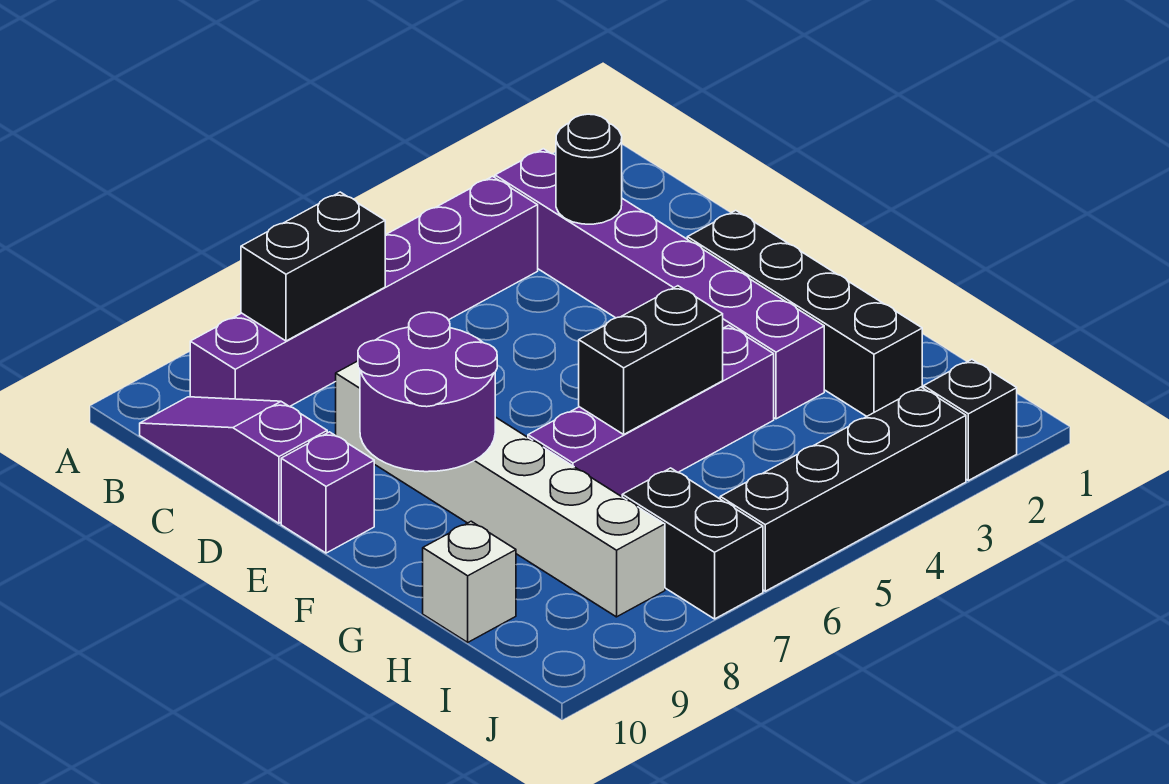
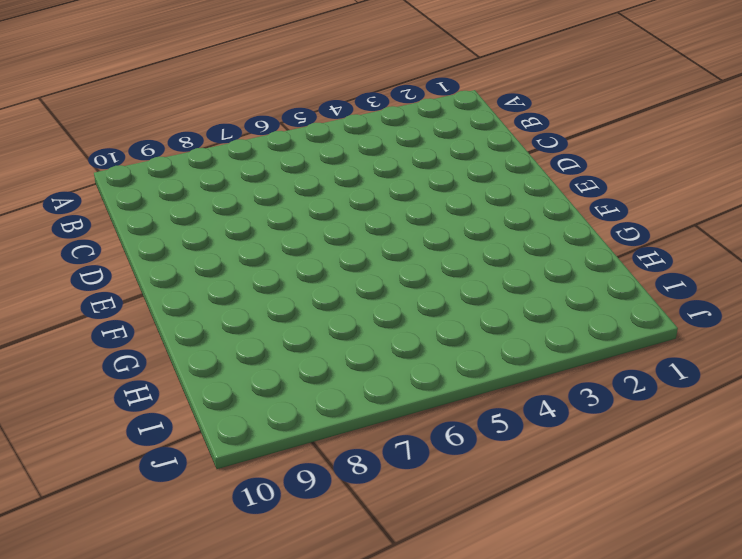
none -> purple 1x6 brick [495,149,824,419]
none -> purple 1x6 brick [190,176,538,407]
none -> purple 1x3 slope [140,397,327,523]

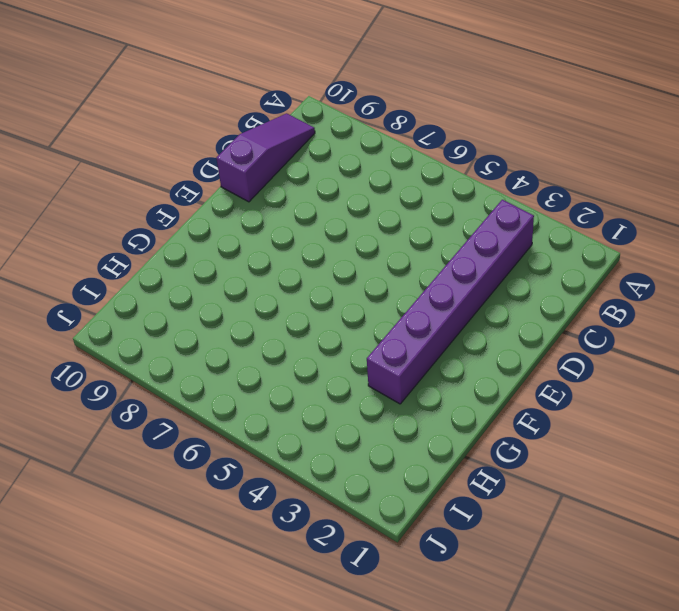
none -> purple 1x6 brick [190,176,538,407]
none -> white 1x6 brick [336,361,665,617]
none -> black 1x4 brick [687,210,922,416]

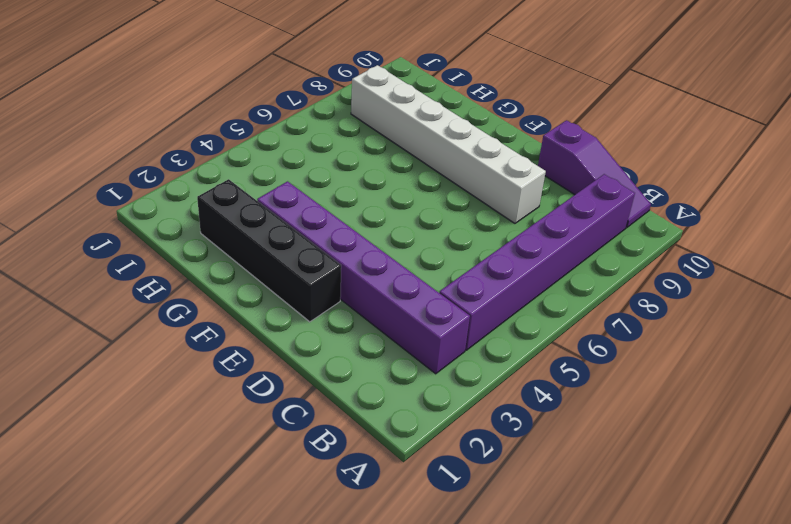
none -> purple 1x1 brick [281,432,374,553]
none -> purple 1x4 brick [528,325,774,497]
none -> white 1x1 brick [423,521,516,642]

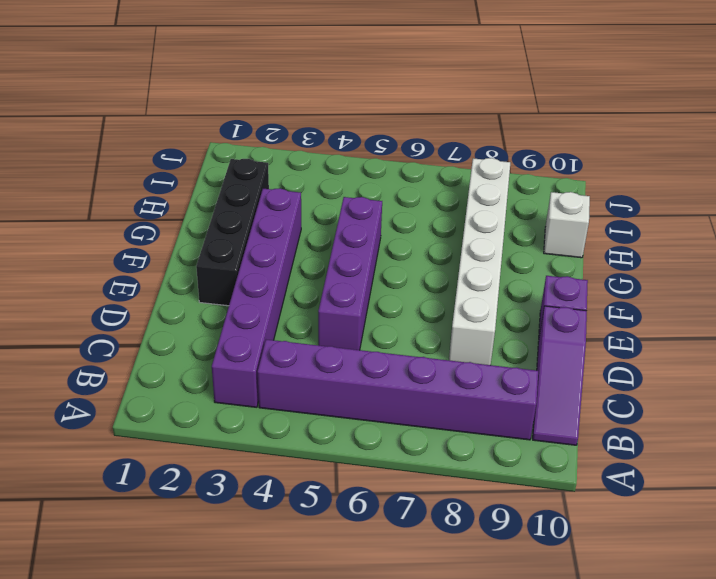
purple 1x4 brick [318,197,382,350] -> purple 1x4 brick turned to [528,325,774,497]
none -> black 1x2 brick [622,468,763,619]
none -> black 1x1 brick [924,359,1017,481]
none -> black 1x4 brick [720,387,966,591]

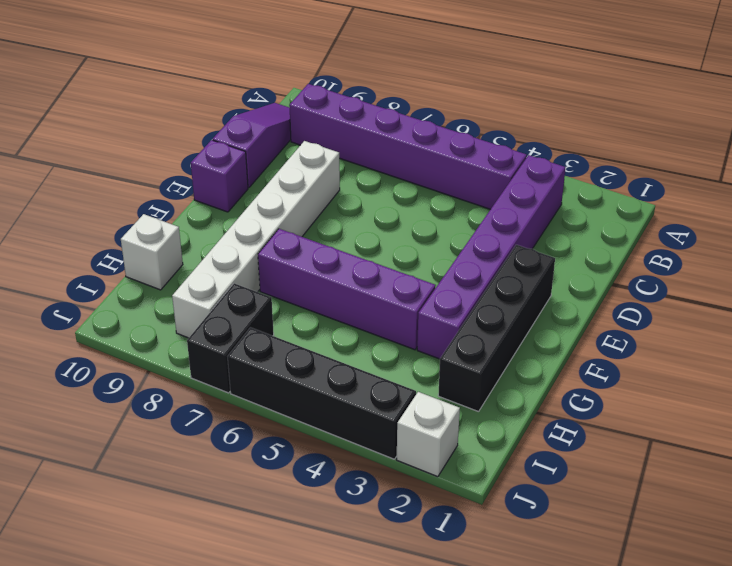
white 1x1 brick [397,392,460,477] -> black 1x1 brick [924,359,1017,481]
none -> black 1x2 brick [241,192,385,341]
none -> black 1x1 round brick [556,114,622,224]
none -> purple 2x2 round brick [358,312,497,472]

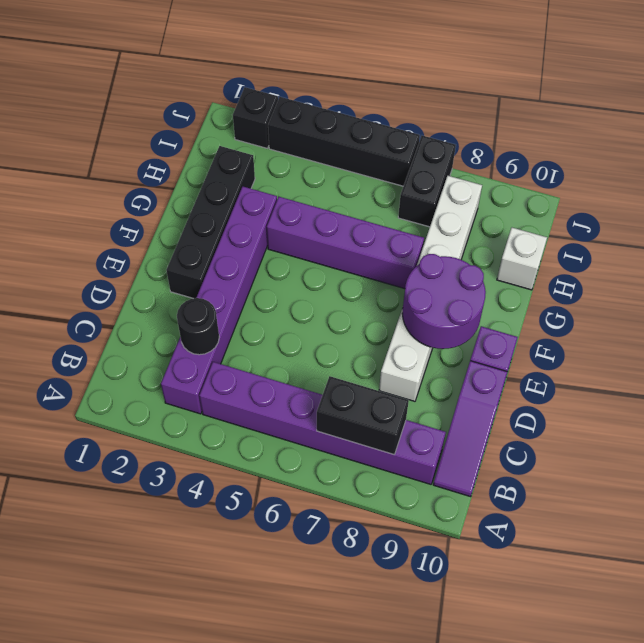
none -> black 1x2 brick [579,286,723,434]

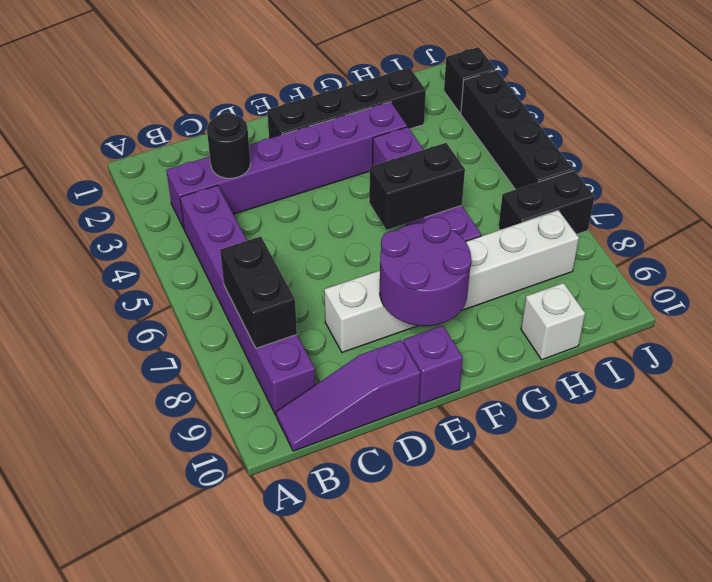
black 1x2 brick [369,143,465,230] -> black 1x2 brick turned to [579,286,723,434]

